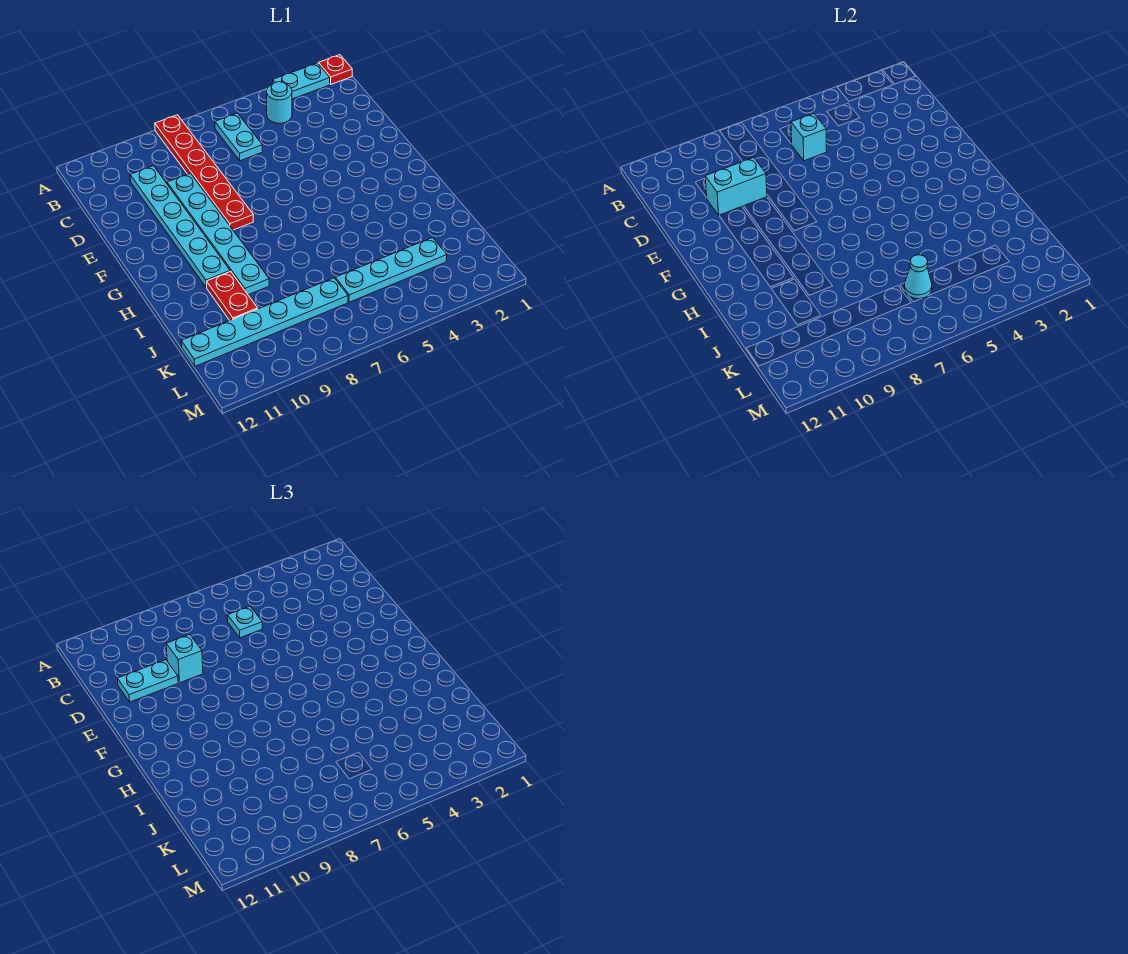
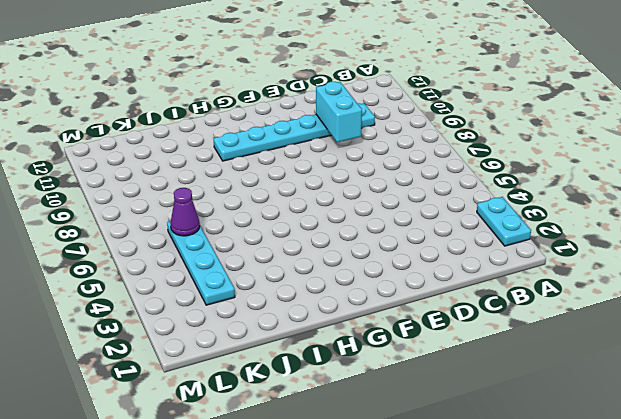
purple 1x1 cone [170,188,200,236] -> cyan 1x1 cone [904,255,932,299]
none -> red 1x1 plate [318,55,352,84]
none -> red 1x6 plate [155,115,253,230]
none -> cyan 1x1 round brick [267,82,292,123]

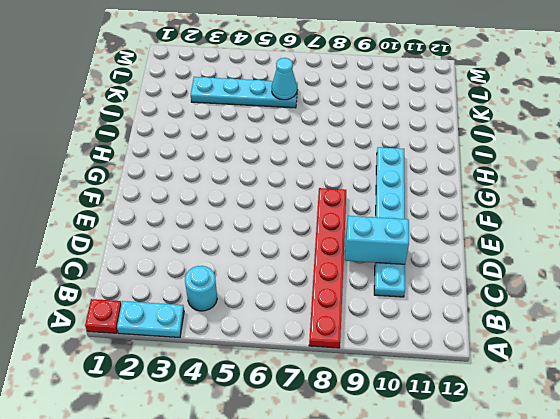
none -> cyan 1x2 plate [215,113,263,161]
none -> cyan 1x6 plate [167,173,269,295]
none -> red 1x2 plate [207,271,258,320]

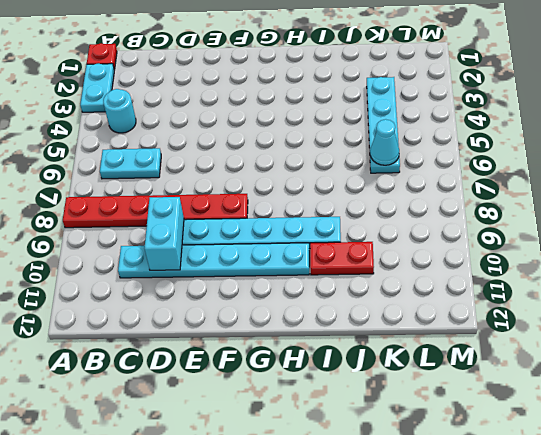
none -> cyan 1x6 plate [181,278,348,366]
none -> cyan 1x1 brick [791,113,827,161]
none -> cyan 1x1 plate [228,606,263,638]

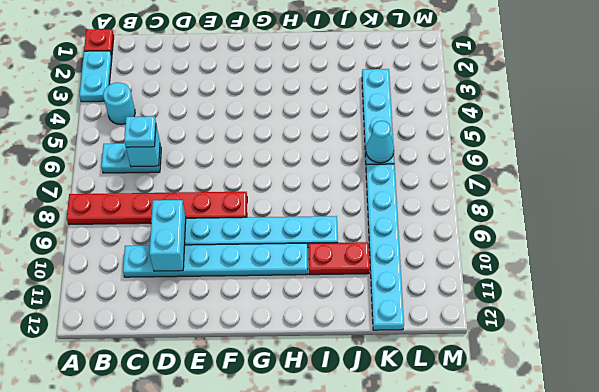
none -> cyan 1x1 brick [166,634,203,683]
none -> cyan 1x2 plate [117,660,178,702]

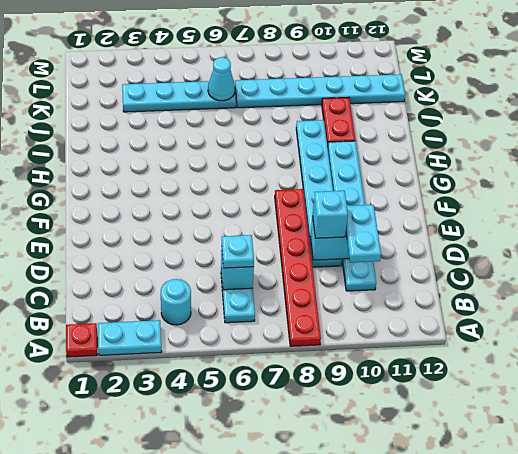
cyan 1x2 plate [346,205,381,262] -> cyan 1x2 plate turned to [117,660,178,702]

